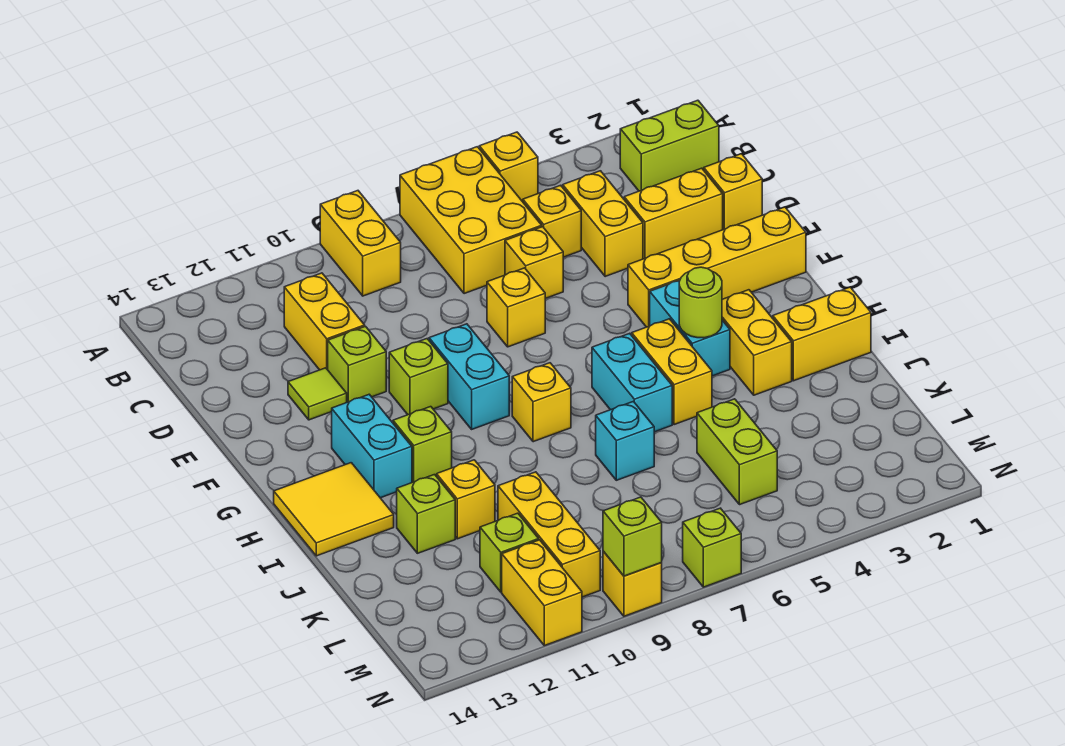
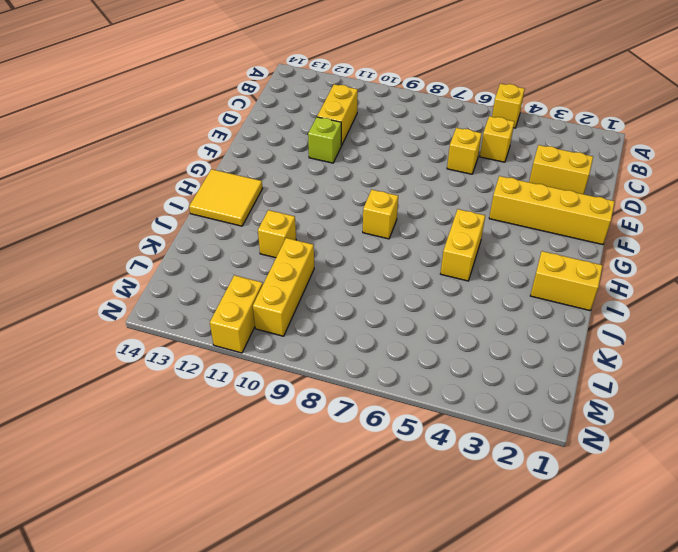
none -> yellow 2x3 brick [400,147,542,294]
none -> yellow 1x2 brick [320,191,401,296]
none -> lime 1x2 brick [620,100,719,191]
none -> yellow 1x2 brick [563,171,643,277]

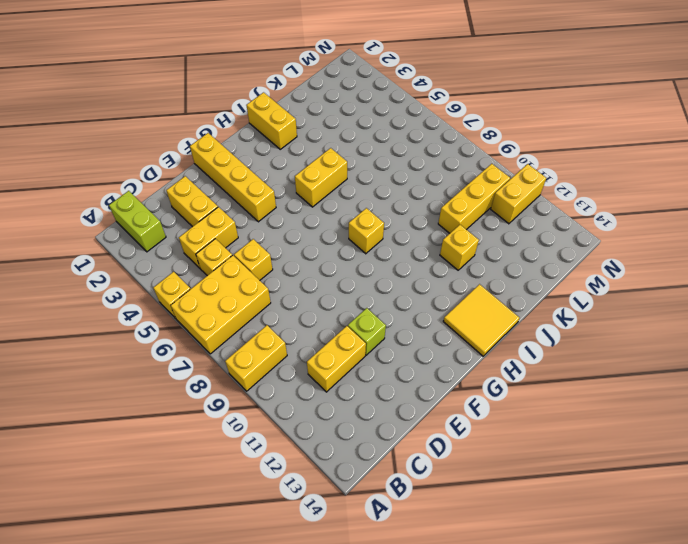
none -> yellow 1x1 brick [704,154,762,230]
none -> yellow 1x1 brick [487,268,545,347]
none -> lime 1x1 tile [288,368,347,420]
none -> cyan 1x2 brick [429,324,509,429]

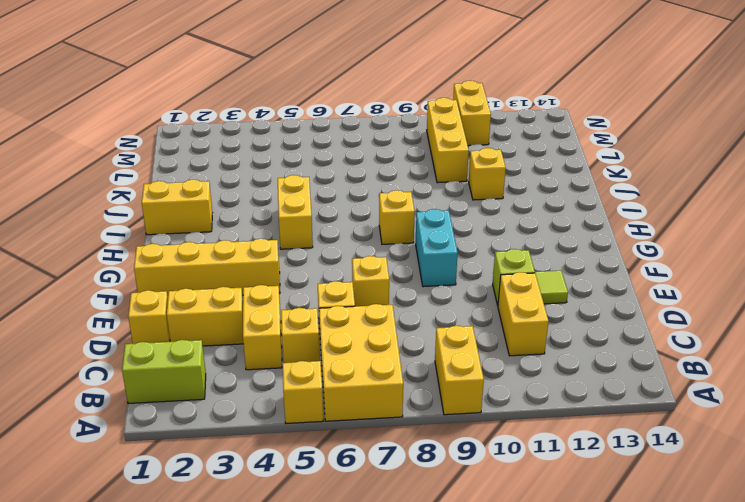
none -> lime 1x1 brick [389,339,448,415]
none -> cyan 1x2 brick [650,280,730,376]
none -> cyan 1x2 brick [332,394,412,498]
none -> yellow 1x2 brick [722,290,792,395]

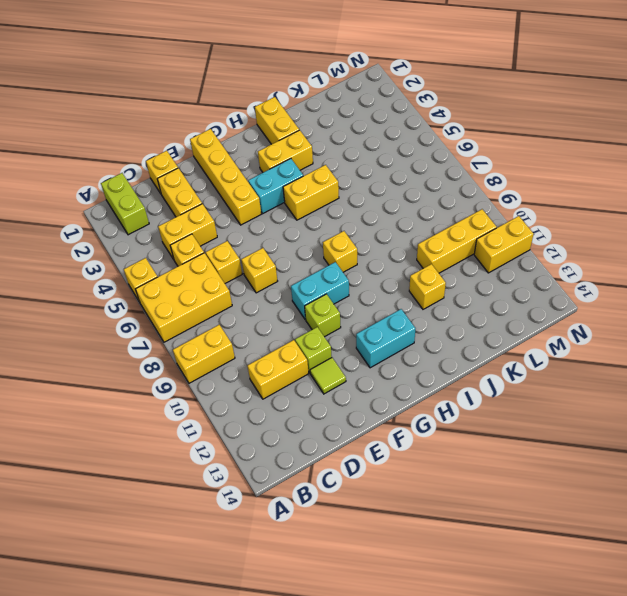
none -> cyan 1x2 brick [592,333,672,432]
none -> lime 1x1 brick [393,407,452,482]
none -> yellow 2x2 tile [274,463,394,556]
none -> cyan 1x1 brick [596,401,654,480]

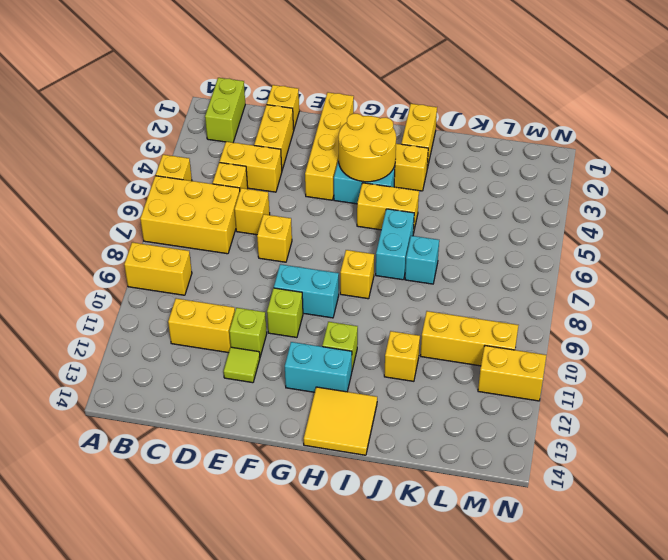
yellow 2x2 round brick [338,114,396,182] -> lime 1x1 round brick [679,267,722,338]
cyan 1x2 brick [376,209,414,280] -> cyan 1x2 brick turned to [592,333,672,432]
none -> lime 1x1 brick [397,475,455,553]
none -> lime 1x2 brick [697,399,777,505]
none -> lime 1x1 brick [480,513,539,592]
none -> lime 1x1 brick [683,508,741,587]

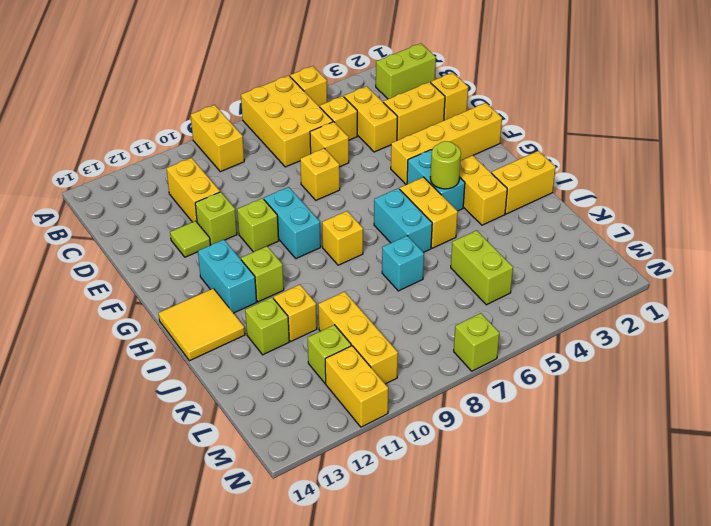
none -> yellow 1x1 brick [603,552,662,616]
none -> lime 1x1 brick [603,497,662,576]

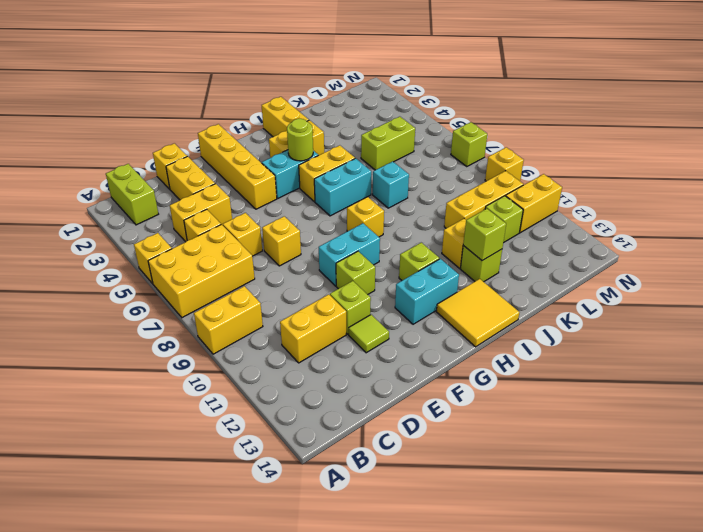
lime 1x1 brick [463,209,506,261] -> lime 1x1 brick moved to [603,497,662,576]

